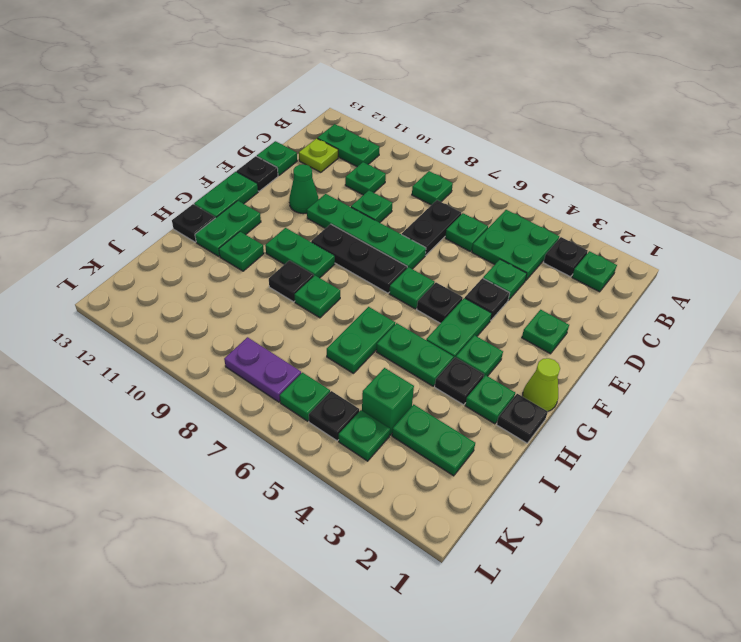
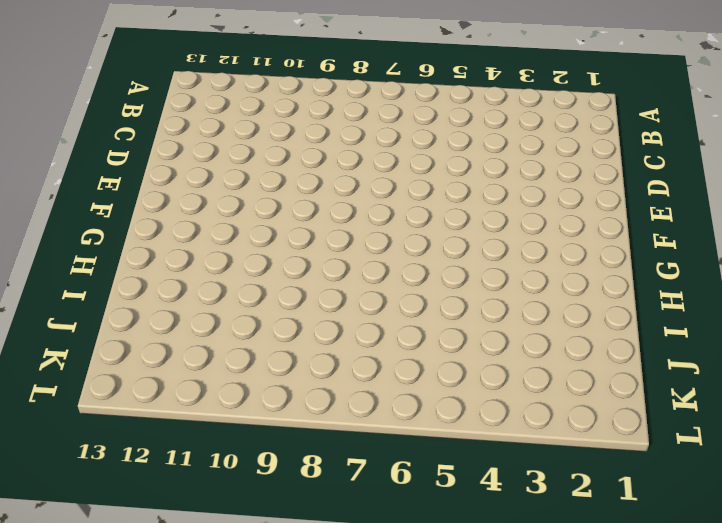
none -> green 1x1 plate [572,251,617,292]
none -> black 1x1 plate [544,237,588,277]
none -> green 2x2 plate [472,210,559,281]
none -> green 1x1 plate [412,171,453,205]

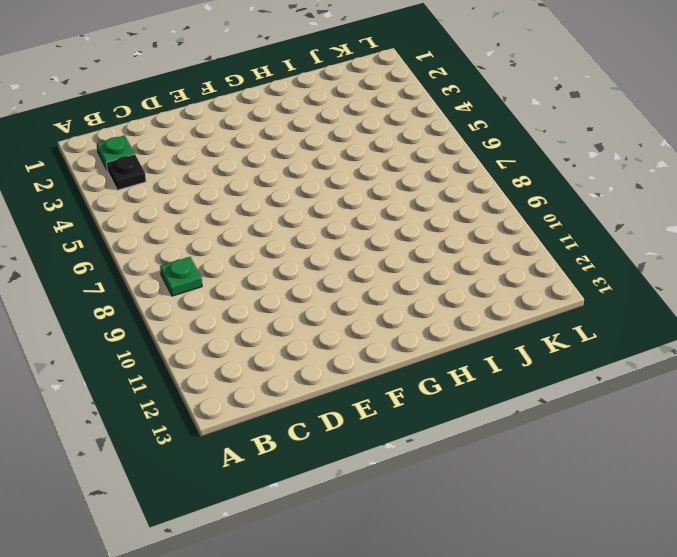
none -> green 2x2 plate [472,210,559,281]
none -> green 1x2 plate [317,124,379,167]
none -> green 1x1 plate [445,213,488,252]
none -> black 1x2 plate [402,200,461,255]

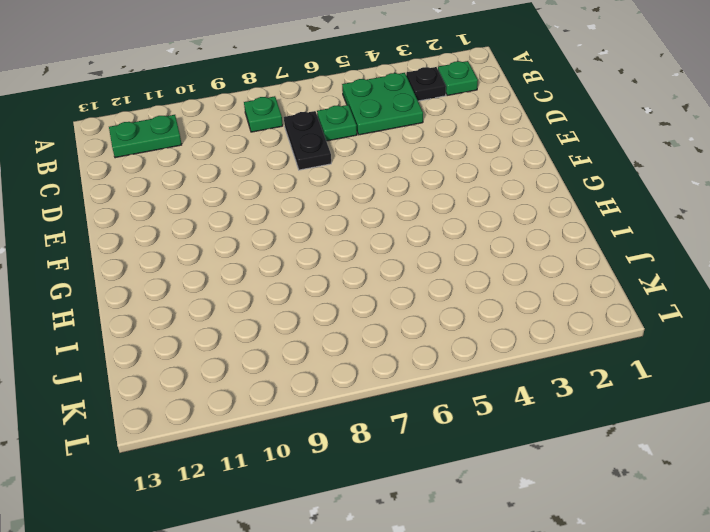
none -> green 1x1 plate [345,162,386,195]
none -> lime 1x1 plate [299,138,338,172]
none -> green 1x1 plate [483,259,527,300]
none -> green 1x1 plate [351,191,392,223]

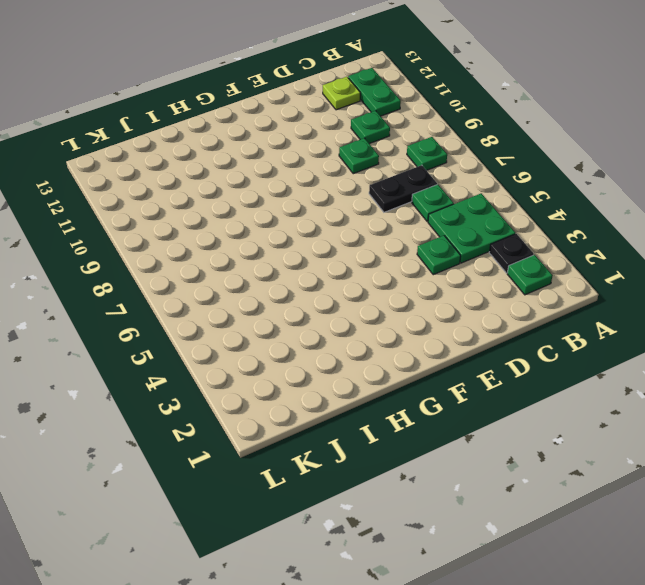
none -> green 1x1 plate [257,141,297,176]
none -> green 1x1 plate [522,310,569,354]
none -> black 1x1 plate [465,278,510,320]
none -> green 1x4 plate [307,194,426,269]

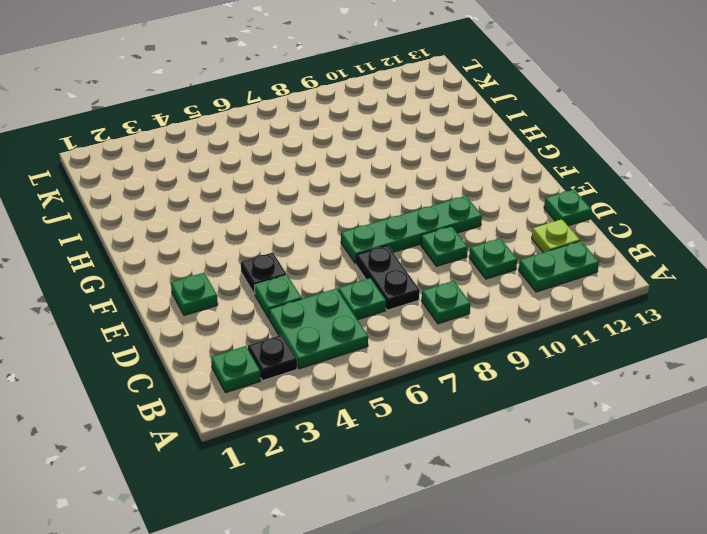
none -> green 1x1 cone [289,164,319,214]
none -> black 1x1 plate [237,156,278,191]
none -> green 1x2 plate [426,298,492,359]
none -> black 1x1 plate [417,283,463,323]

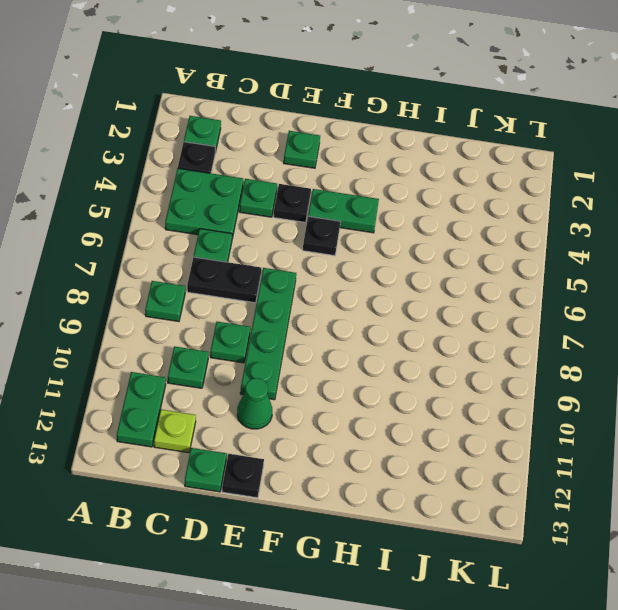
none -> green 1x1 plate [389,267,435,309]
none -> black 1x3 plate [311,224,407,293]
none -> green 1x2 plate [194,172,258,218]
none -> lime 1x1 cone [522,358,560,411]

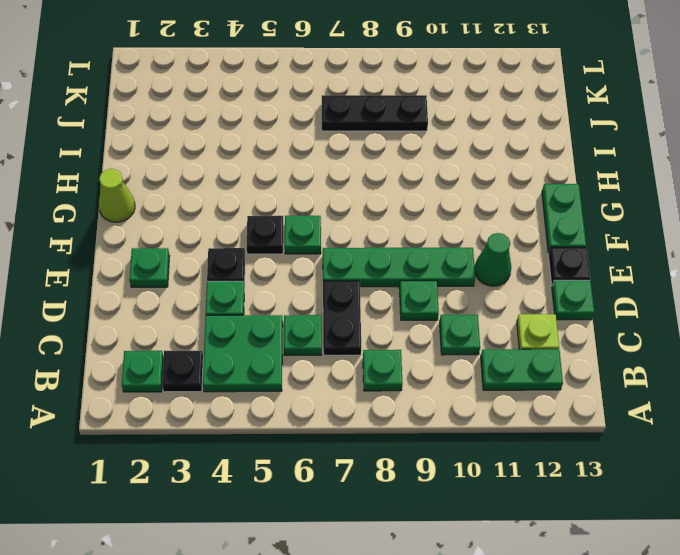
black 1x3 plate [322,95,428,131] -> black 1x3 plate moved to [311,224,407,293]
none -> green 1x2 plate [426,298,492,359]
none -> green 1x1 plate [456,335,503,376]
none -> green 1x2 plate [265,228,335,278]
none -> green 1x2 plate [195,201,261,256]

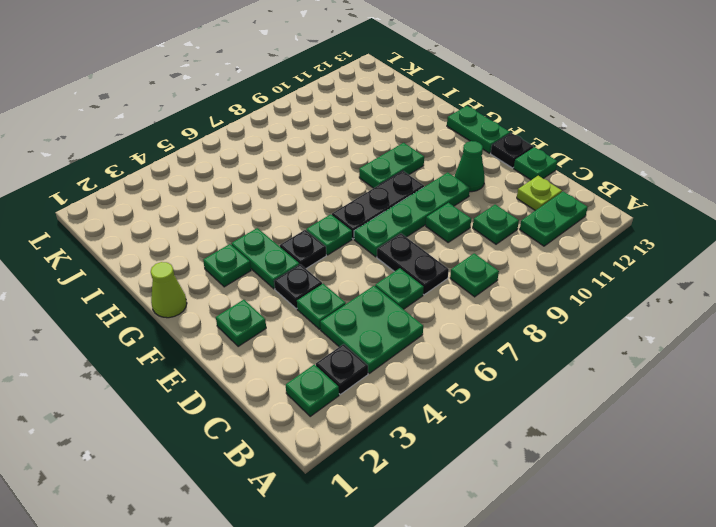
none -> green 1x2 plate [195,201,261,256]
none -> black 1x1 plate [497,394,548,443]
none -> green 1x1 plate [465,375,515,424]
none -> black 1x1 plate [435,357,484,405]

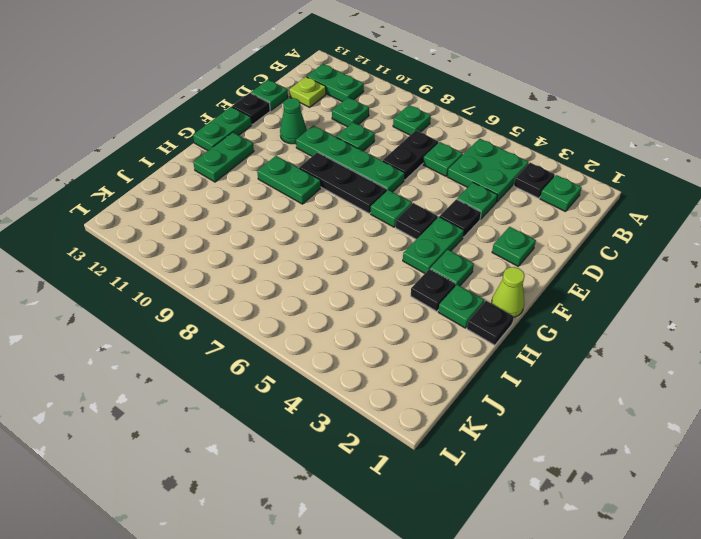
none -> green 1x2 plate [376,323,453,386]
none -> green 1x2 plate [327,307,395,373]
none -> green 1x1 plate [294,276,340,318]
none -> black 1x1 plate [269,260,314,302]

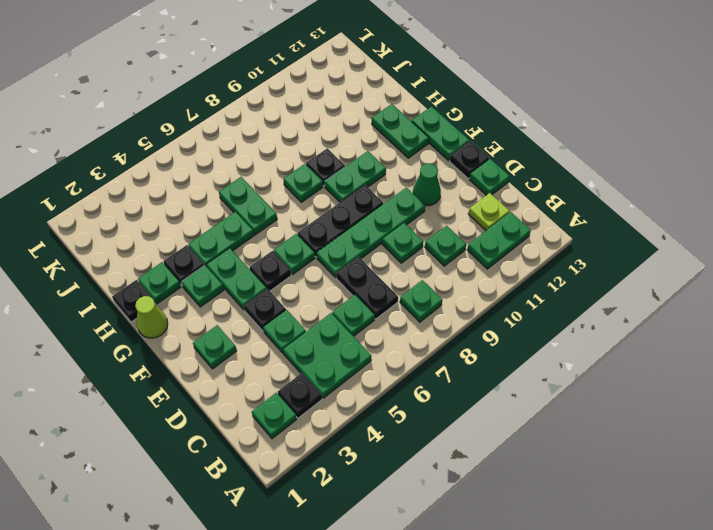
none -> green 1x1 plate [219,232,264,271]
none -> black 1x1 plate [172,204,215,242]
none -> green 1x2 plate [392,404,475,476]
none -> green 1x1 brick [362,368,414,435]

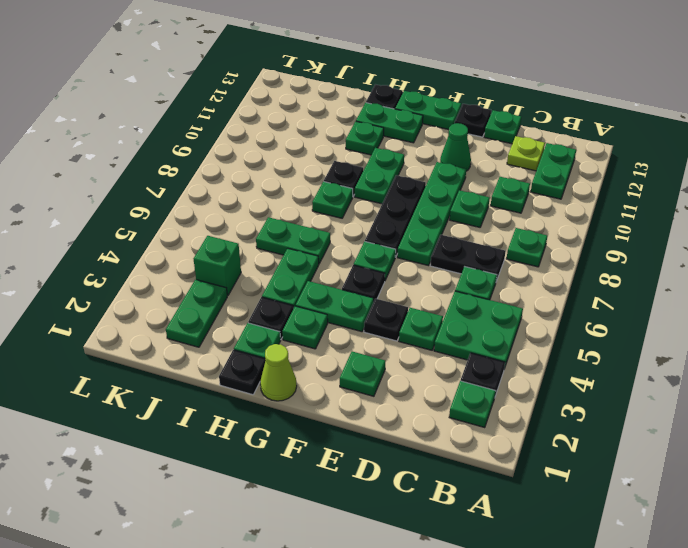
none -> green 1x1 plate [339,410,390,461]
none -> black 1x1 plate [309,391,359,441]
none -> green 1x1 plate [280,373,330,421]
none -> purple 1x2 plate [224,337,301,402]

